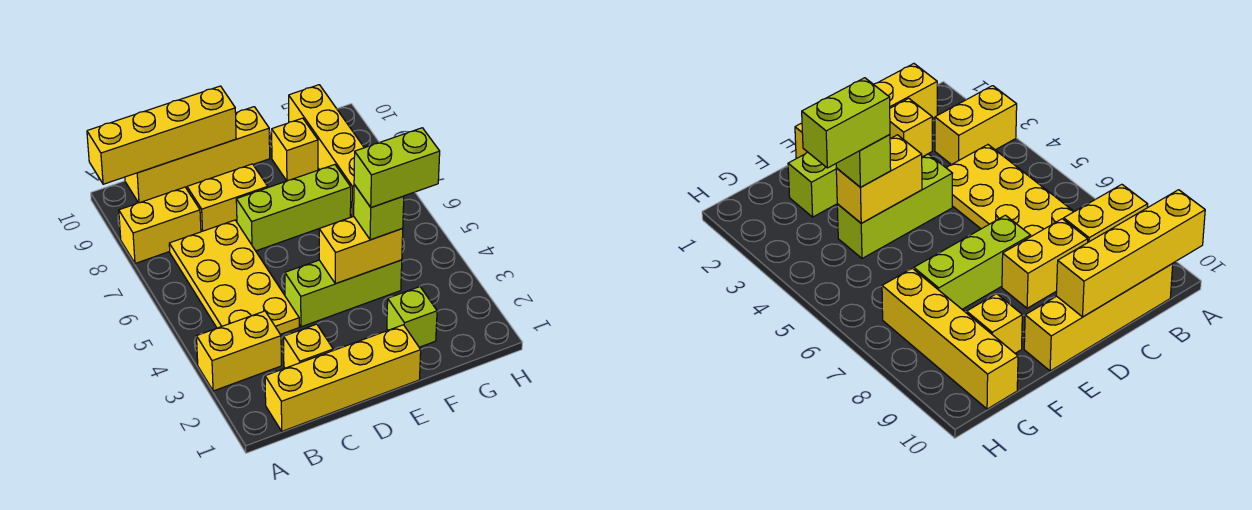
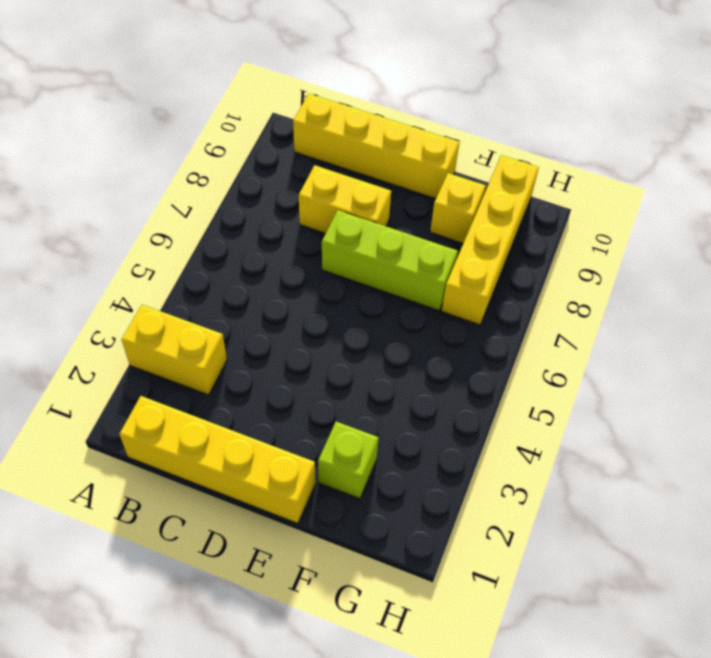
none -> yellow 1x2 brick [119,187,201,263]
none -> yellow 2x4 plate [169,220,299,334]
none -> yellow 1x1 brick [284,324,333,368]

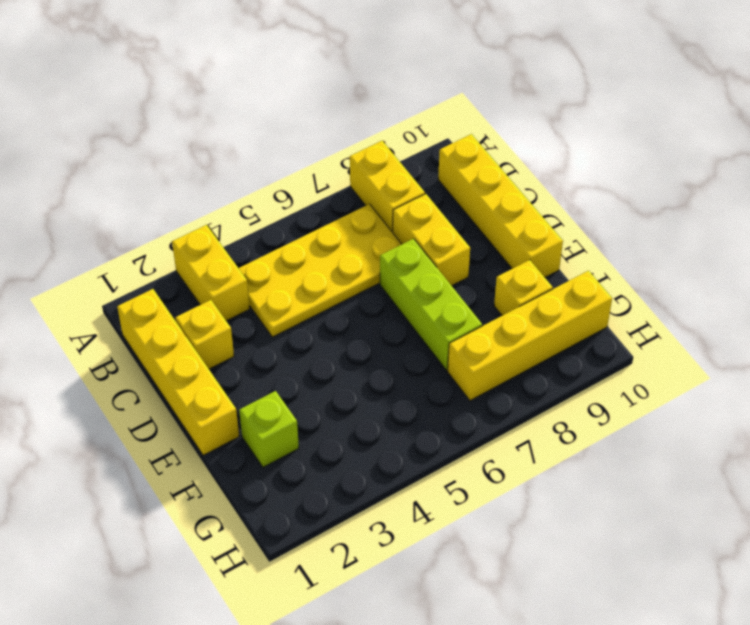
none -> lime 1x3 brick [285,260,402,327]
none -> yellow 1x4 brick [87,86,236,184]
none -> yellow 1x2 brick [319,216,403,284]

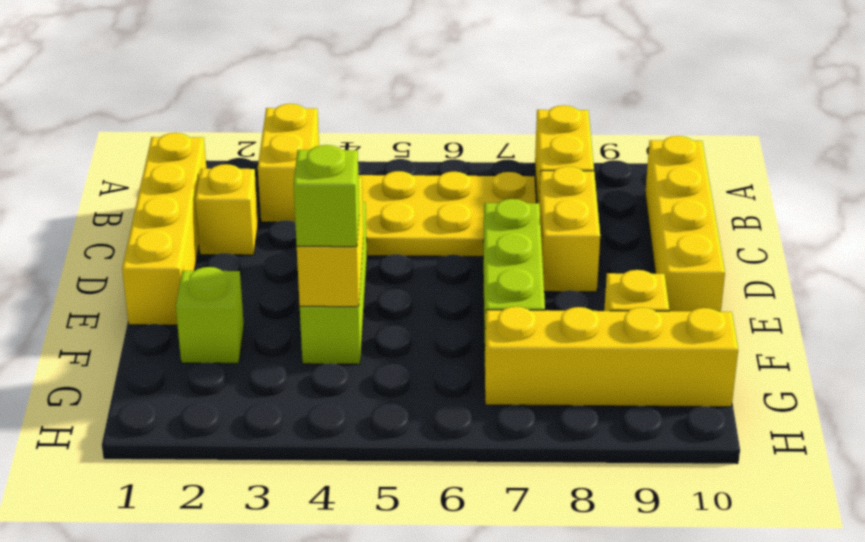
none -> yellow 1x4 brick [87,86,236,184]
none -> lime 1x2 brick [354,128,440,208]

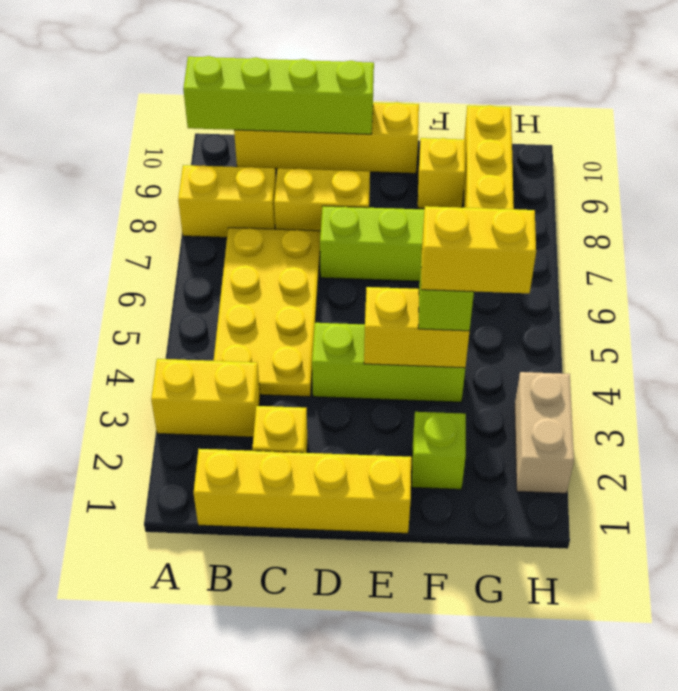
lime 1x4 brick [183,56,374,134] -> yellow 1x4 brick [87,86,236,184]
yellow 1x2 brick [421,206,536,293] -> lime 1x2 brick [354,128,440,208]
tan 1x2 brick [515,372,574,493] -> none

